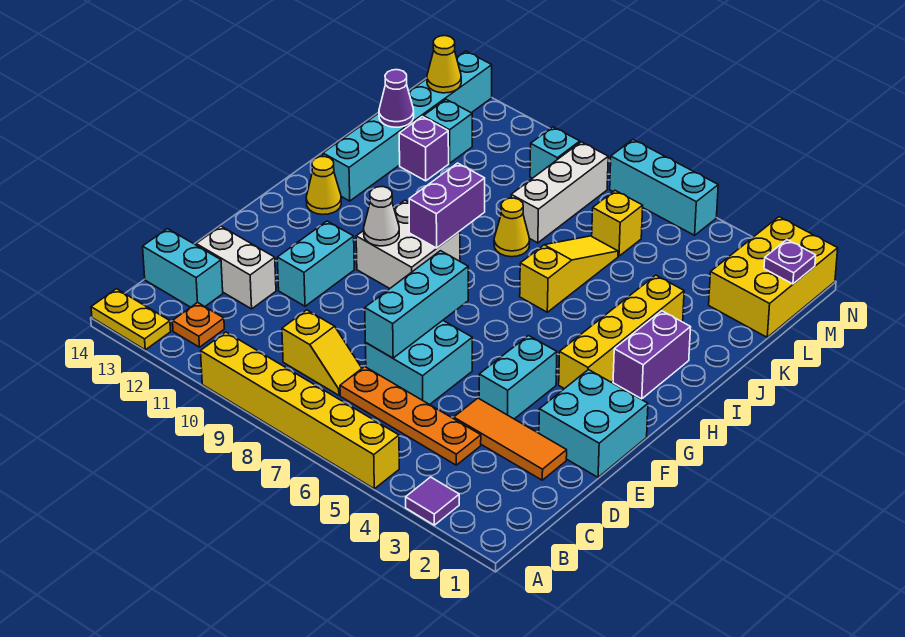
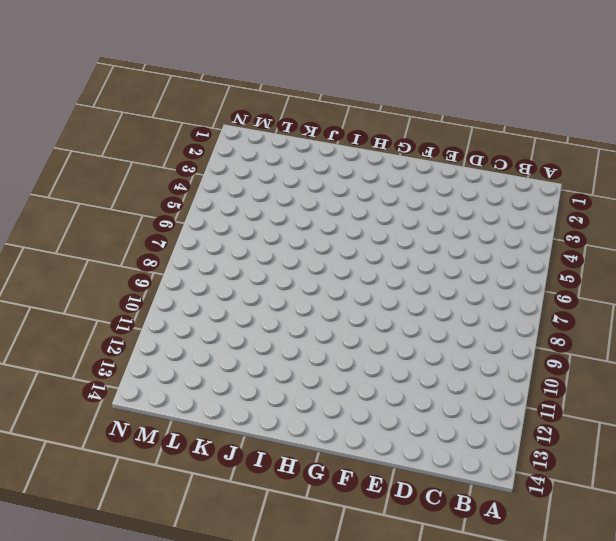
none -> purple 1x1 tile [406,477,459,525]
none -> yellow 1x6 brick [201,332,399,489]
none -> yellow 1x2 plate [91,289,171,350]
none -> orange 1x1 plate [173,302,224,347]

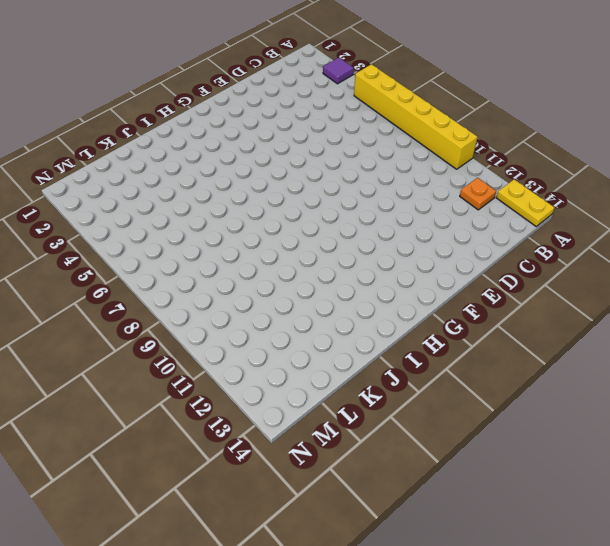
none -> orange 1x4 plate [340,367,481,465]
none -> yellow 1x2 slope [282,310,362,395]
none -> cyan 1x2 brick [143,229,223,307]
none -> orange 1x3 tile [454,398,567,480]

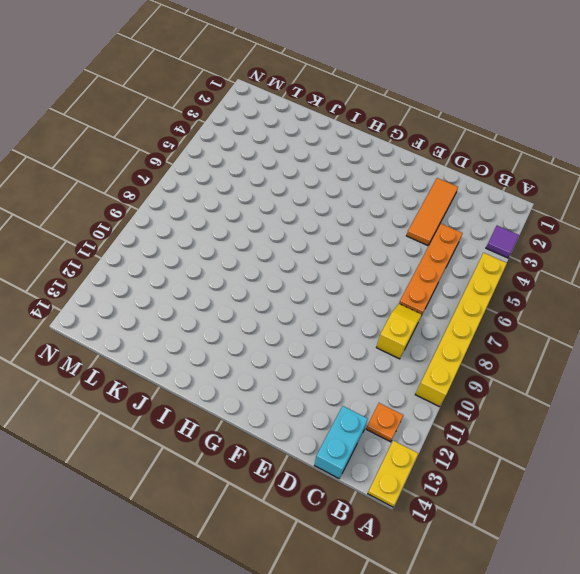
none -> cyan 2x2 brick [365,321,472,405]
none -> white 1x2 brick [196,226,276,309]
none -> cyan 2x2 brick [539,370,648,477]
none -> cyan 1x2 brick [479,336,557,419]

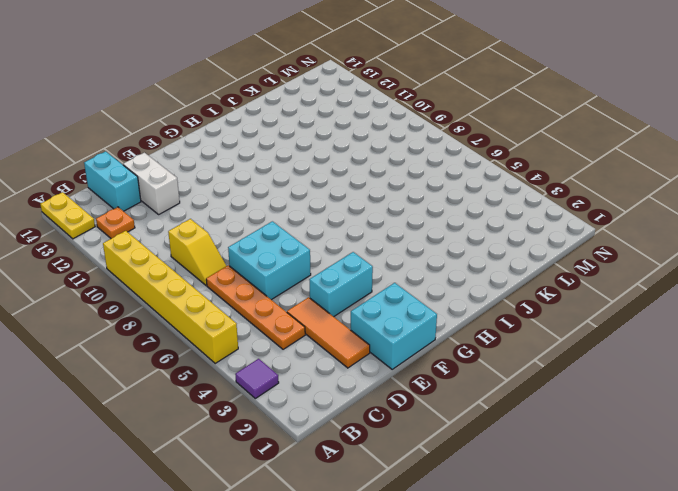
none -> cyan 1x2 brick [277,221,354,306]
none -> yellow 1x4 brick [559,275,684,389]
none -> white 2x2 brick [356,200,460,288]
none -> purple 1x2 brick [613,311,691,399]

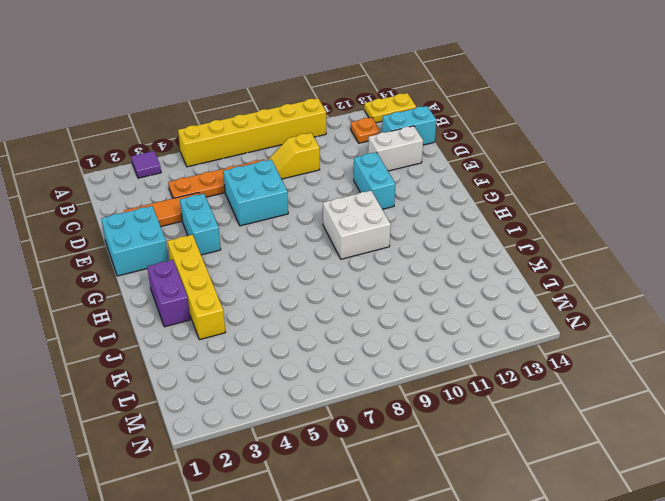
none -> yellow 1x1 cone [306,157,341,215]
none -> yellow 1x3 slope [520,236,618,312]
none -> cyan 1x6 brick [323,51,492,201]
none -> yellow 1x1 cone [494,198,530,257]

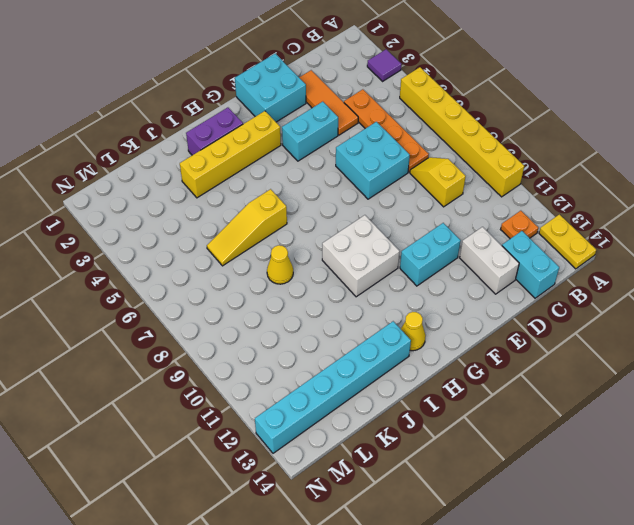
none -> white 1x3 brick [511,142,608,243]
none -> purple 1x1 brick [399,117,449,181]
none -> yellow 2x3 brick [709,217,838,337]
none -> yellow 1x1 brick [592,190,643,256]

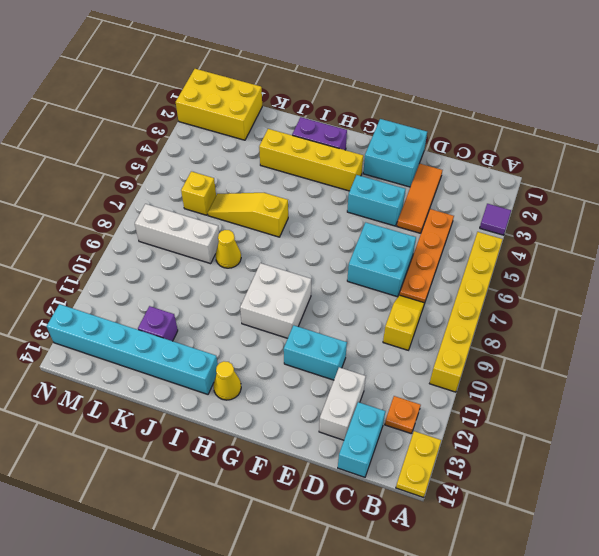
none -> cyan 1x1 brick [423,99,472,163]
none -> cyan 1x1 brick [530,127,580,178]
none -> cyan 1x3 brick [610,140,718,235]
none -> cyan 1x3 brick [365,251,468,358]

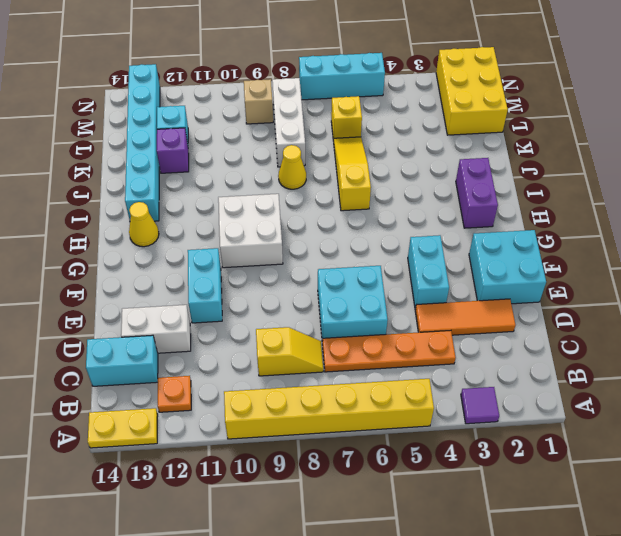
tan 1x1 brick [244,79,273,124] -> cyan 1x1 brick [530,127,580,178]
none -> yellow 1x4 brick [559,275,684,389]
none -> cyan 1x3 brick [365,251,468,358]
none -> white 1x1 cone [364,187,399,246]
none -> purple 1x2 brick [409,163,485,248]

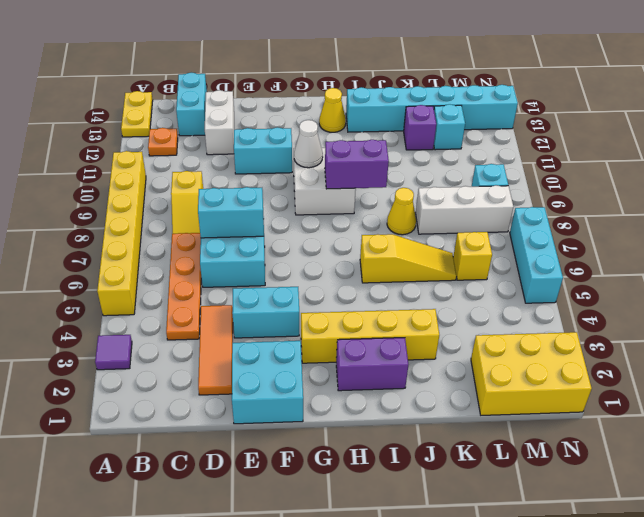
cyan 1x2 brick [198,187,264,238] -> cyan 1x3 brick [365,251,468,358]
none -> purple 1x1 cone [379,70,414,127]
none -> purple 1x1 plate [764,240,816,284]
none -> yellow 1x1 cone [427,36,461,93]

